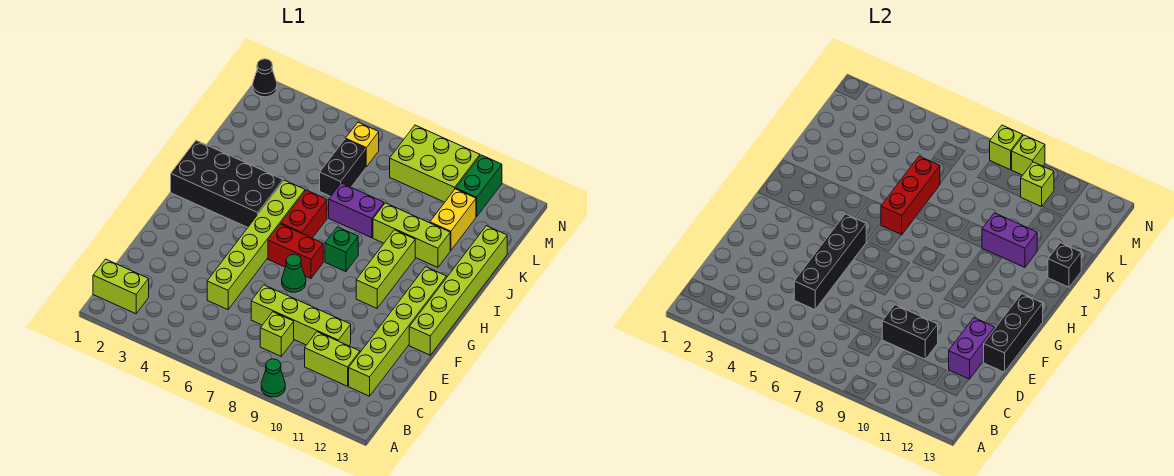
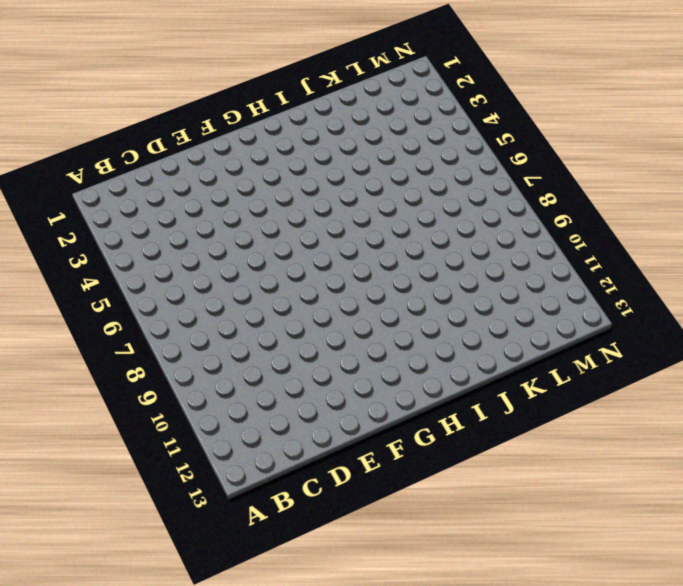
none -> green 1x1 cone [261,359,285,397]
none -> lime 1x2 brick [93,259,149,314]
none -> lime 1x1 brick [260,312,294,356]
none -> lime 1x2 brick [305,332,360,386]

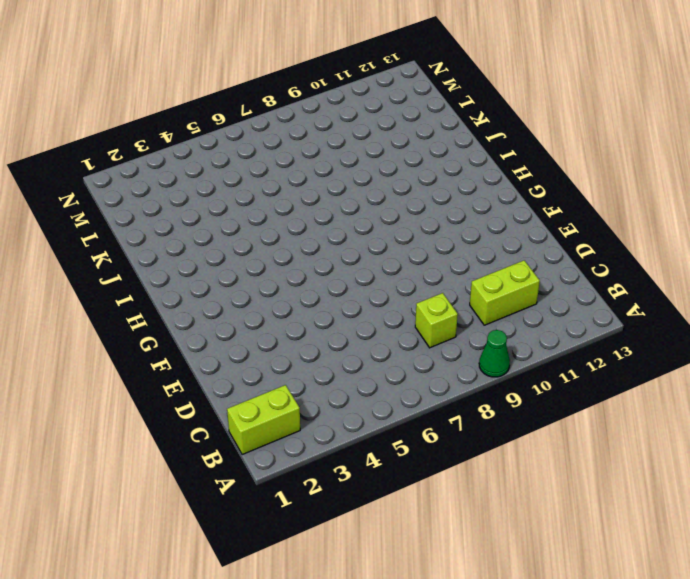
none -> lime 1x6 brick [349,267,447,396]
none -> lime 1x6 brick [207,180,305,310]
none -> lime 1x4 brick [251,285,351,346]
none -> green 1x1 cone [282,254,306,292]

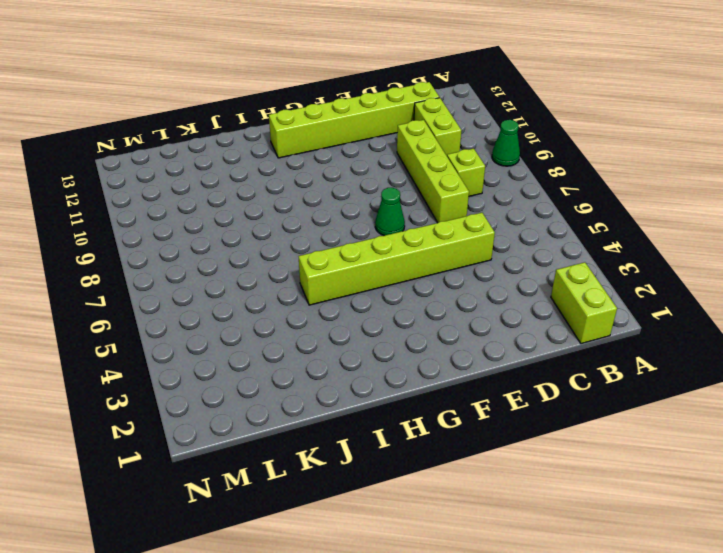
none -> lime 1x6 brick [409,226,507,355]
none -> red 1x2 brick [268,224,323,279]
none -> lime 1x3 brick [356,230,415,308]
none -> black 2x4 brick [171,141,283,227]

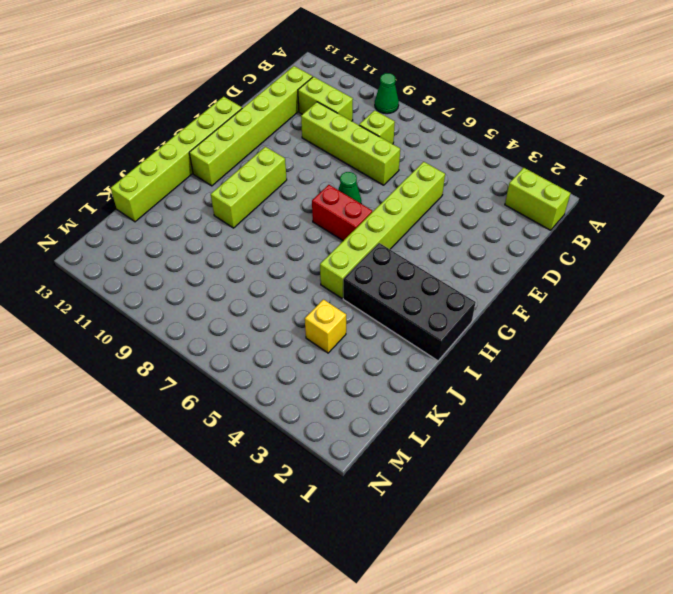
yellow 1x1 brick [305,299,346,353] -> yellow 1x1 brick moved to [346,122,379,167]
none -> red 1x2 brick [281,190,327,238]
none -> green 1x1 brick [325,227,358,272]
none -> purple 1x2 brick [329,183,384,238]
none -> lime 1x3 brick [373,203,450,267]

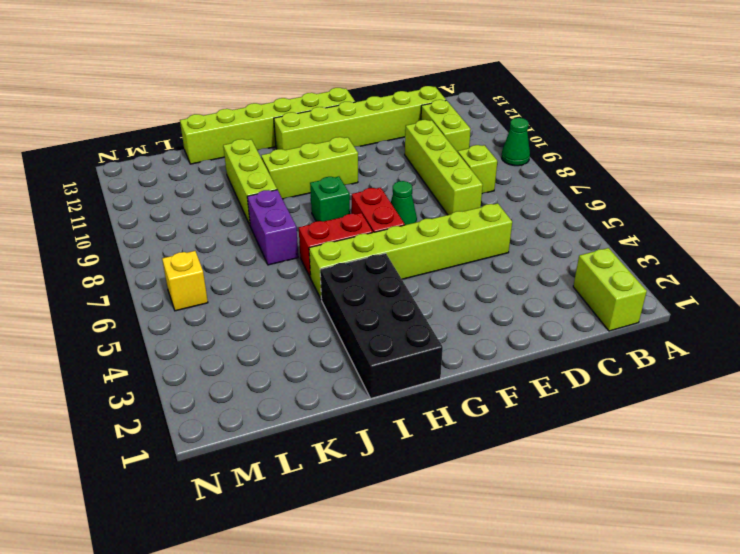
none -> black 1x2 brick [320,139,366,196]
none -> yellow 1x2 brick [430,189,476,251]
none -> lime 2x3 brick [390,125,480,202]
none -> green 1x2 brick [456,155,502,217]

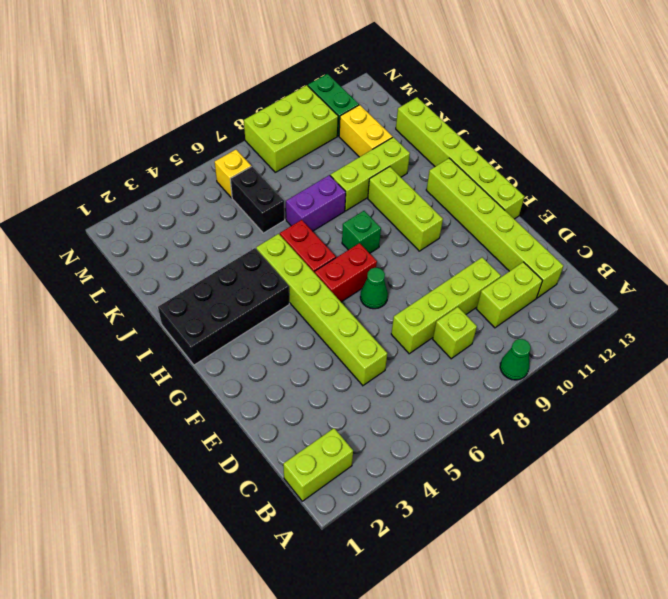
none -> black 1x1 cone [253,59,277,97]
none -> black 1x4 brick [794,214,866,310]
none -> black 1x2 brick [882,305,938,359]
none -> purple 1x2 brick [949,318,995,379]

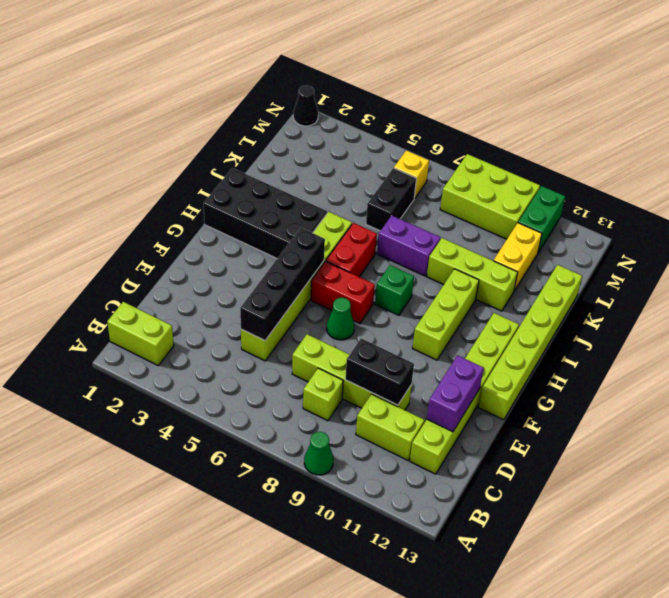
none -> black 1x3 brick [984,294,1043,372]
none -> red 1x3 brick [881,156,940,235]
none -> purple 1x2 brick [982,213,1037,267]
none -> black 1x1 brick [1048,243,1081,287]

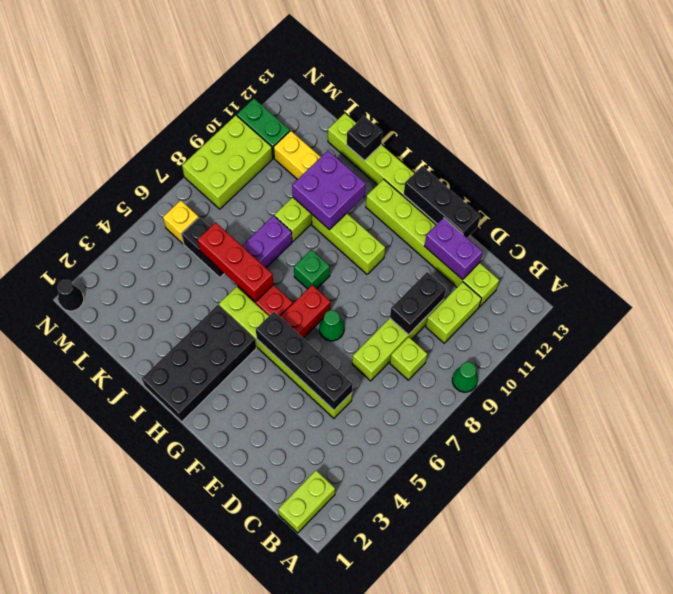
purple 2x2 brick [292,151,366,230] -> purple 1x2 brick [982,213,1037,267]
none -> lime 1x1 brick [1021,162,1054,207]
none -> lime 1x1 brick [990,125,1023,170]
none -> lime 1x1 brick [1012,135,1045,175]

